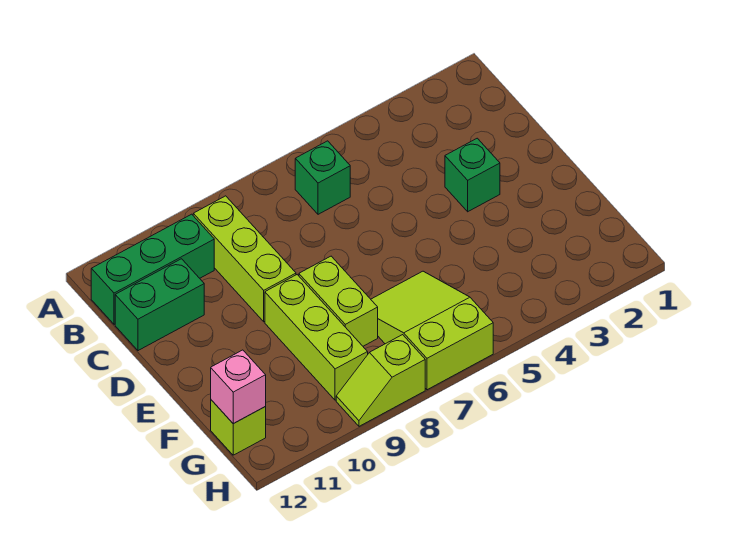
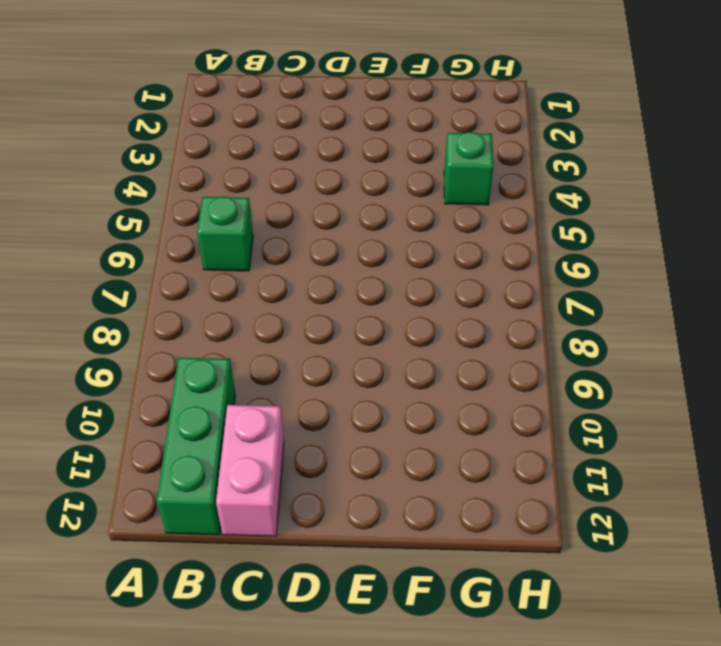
pink 1x2 brick [216,405,284,536] -> green 1x2 brick [115,259,204,351]
green 1x1 brick [444,132,494,205] -> green 1x1 brick moved to [445,138,500,212]
none -> lime 1x3 brick [193,196,296,322]
none -> lime 1x2 brick [299,256,378,346]

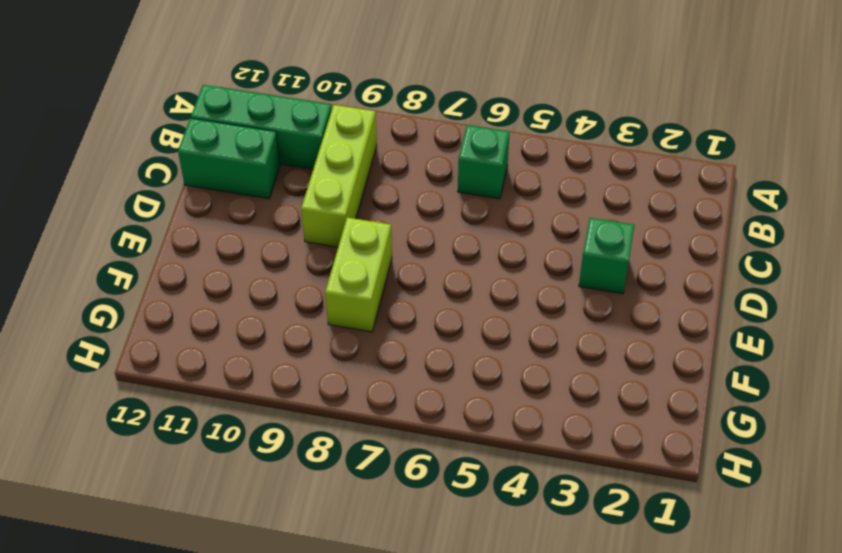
none -> lime 1x3 brick [265,275,368,400]
none -> lime 2x3 slope [371,271,493,390]

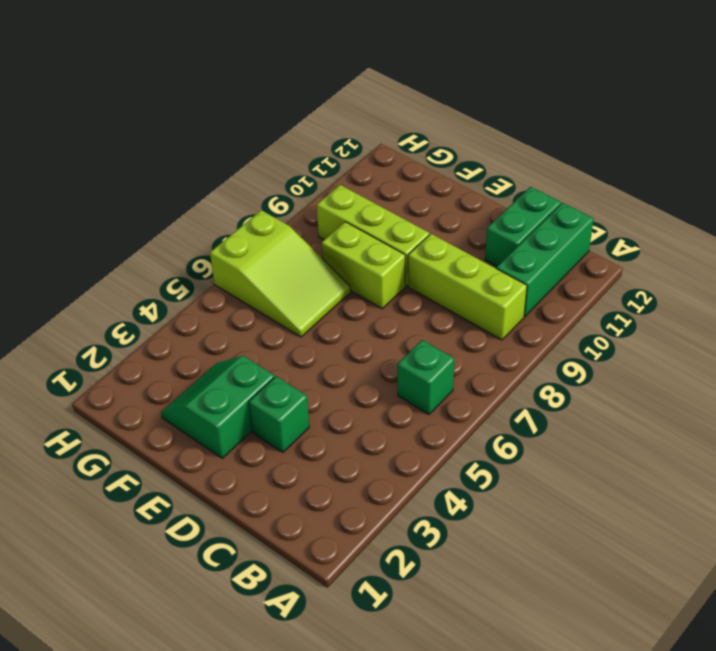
green 2x2 slope [161,356,275,458] -> none
none -> lime 1x1 brick [211,400,266,455]
none -> lime 1x2 slope [336,335,425,426]

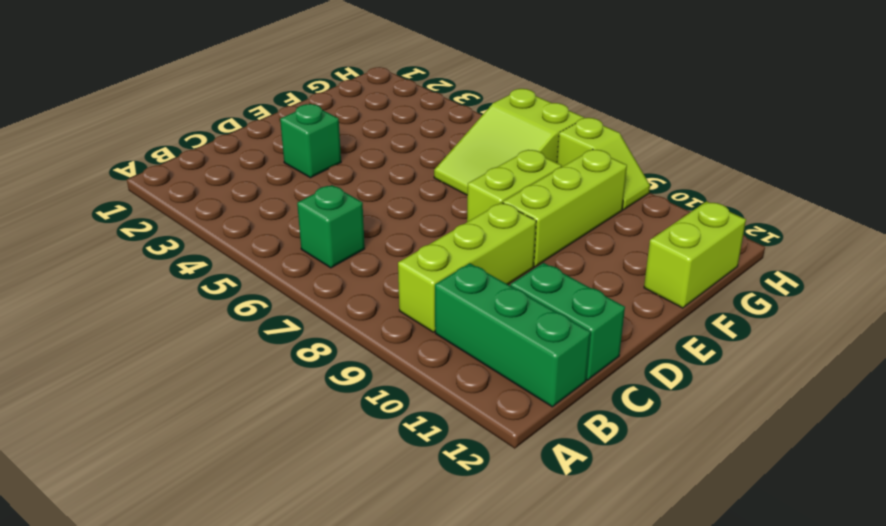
lime 1x2 brick [644,201,746,308] -> lime 1x1 brick [211,400,266,455]
none -> pink 1x1 brick [211,350,266,424]

